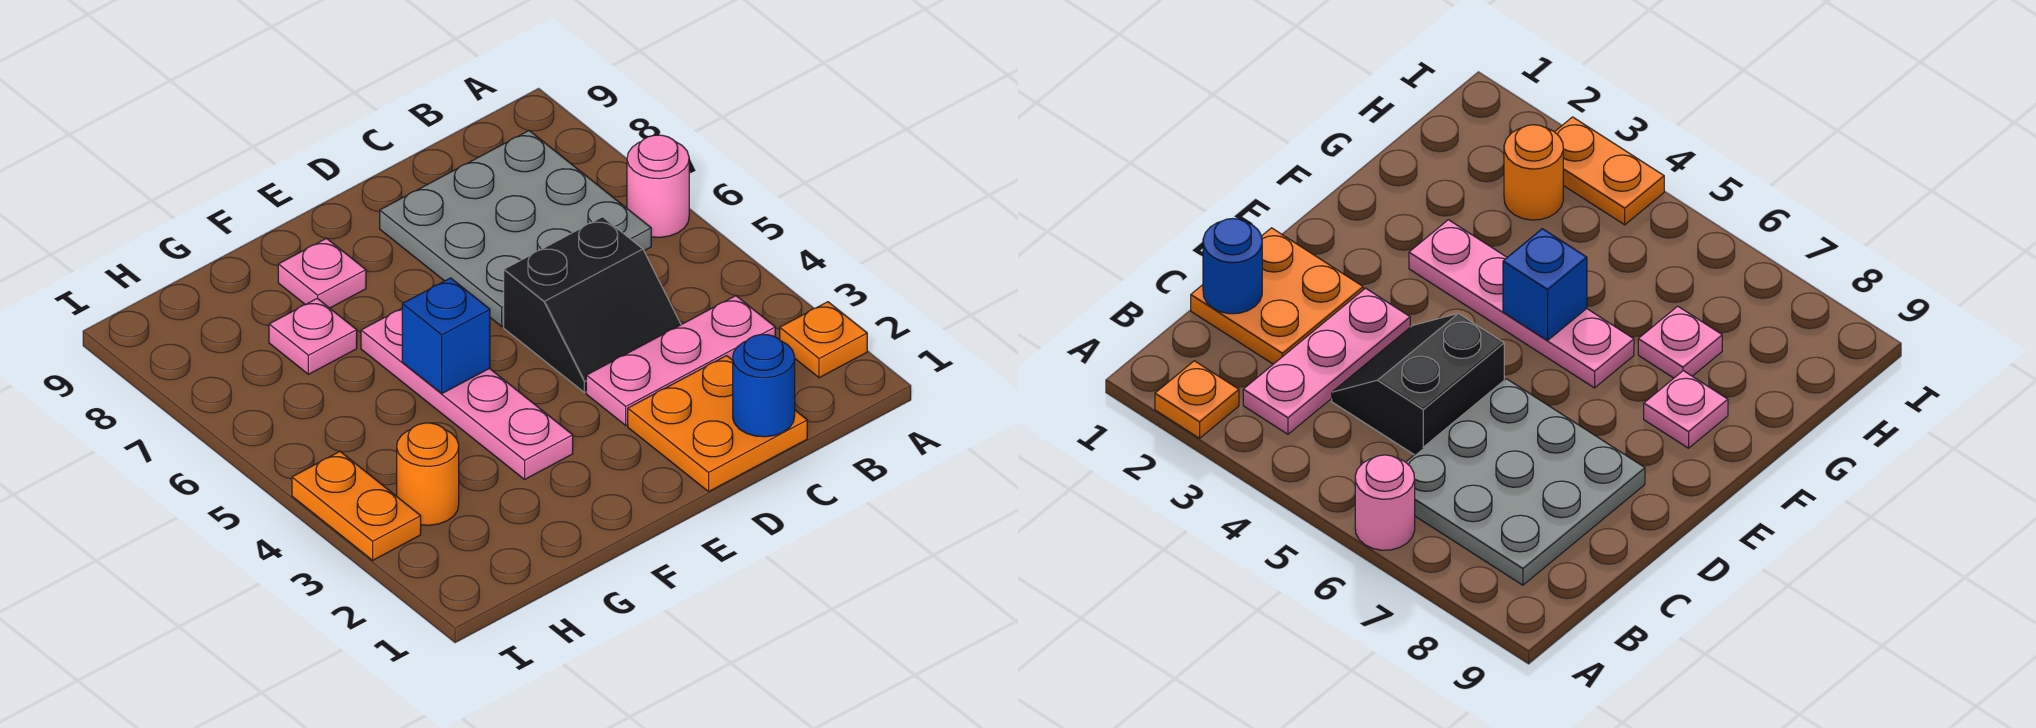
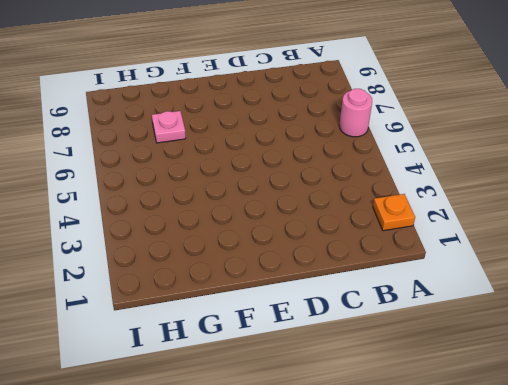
none -> pink 1x3 plate [586,296,775,425]
none -> grey 3x3 plate [380,131,651,326]
none -> orange 2x2 plate [628,356,807,492]

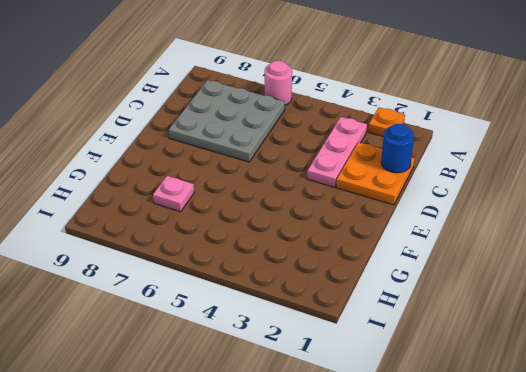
none -> black 2x2 slope [504,217,681,393]
none -> pink 1x4 plate [361,308,573,479]
none -> pink 1x1 plate [278,238,366,308]

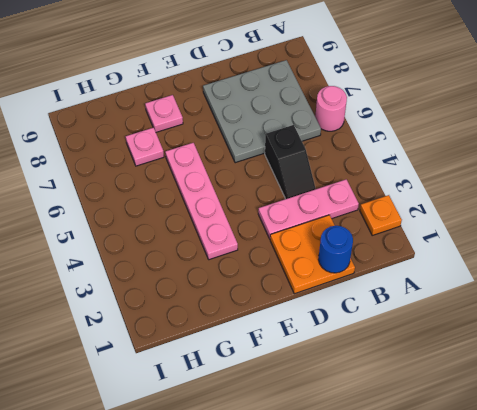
black 1x2 slope [265,125,316,199] -> black 2x2 slope [504,217,681,393]
none -> orange 1x1 round brick [397,423,459,525]
none -> orange 1x2 plate [292,451,421,560]
none -> blue 1x1 brick [402,278,490,394]

